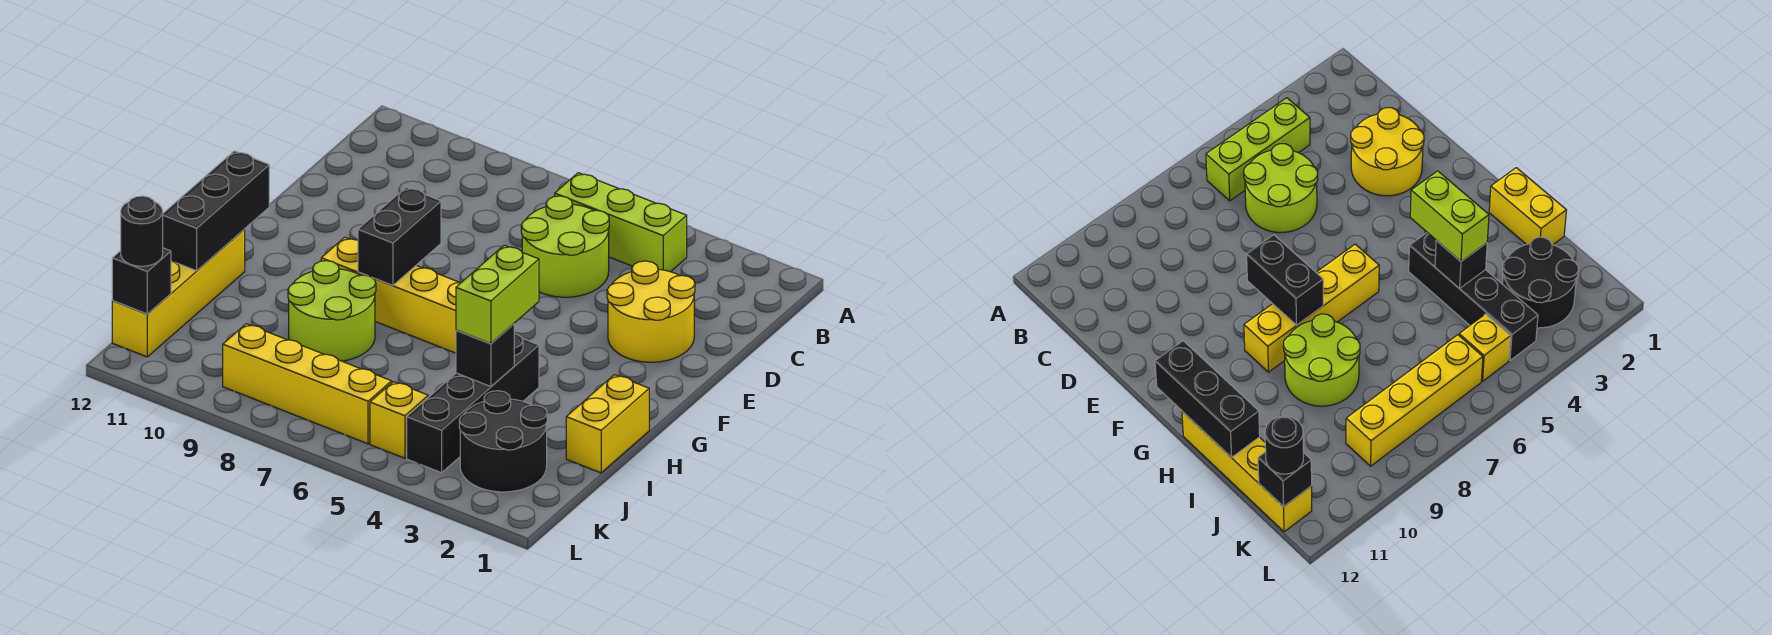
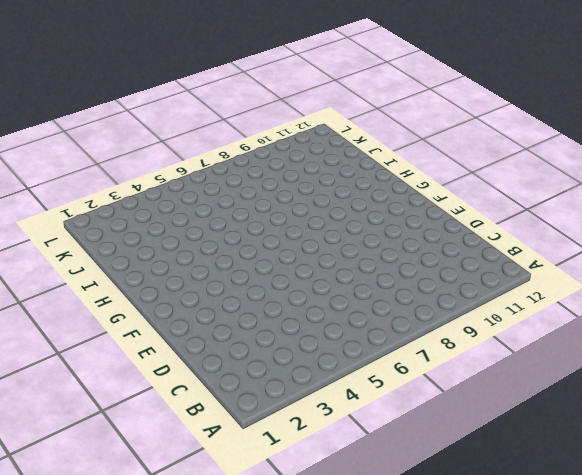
none -> lime 1x3 brick [555,173,687,272]
none -> lime 2x2 round brick [521,196,609,297]
none -> yellow 2x2 round brick [607,261,695,362]

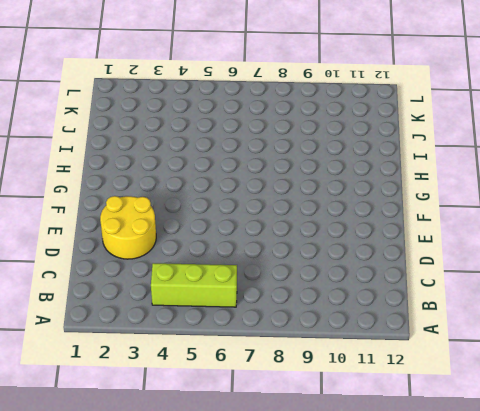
none -> lime 2x2 round brick [521,196,609,297]
none -> yellow 1x4 brick [321,237,460,353]
none -> yellow 1x2 brick [566,375,649,473]

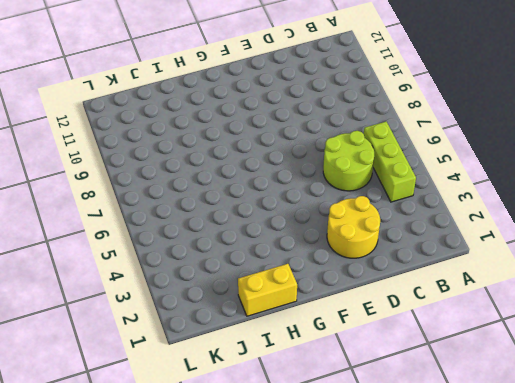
none -> yellow 1x4 brick [321,237,460,353]
none -> black 1x4 brick [407,334,539,473]
none -> lime 2x2 round brick [288,261,376,361]

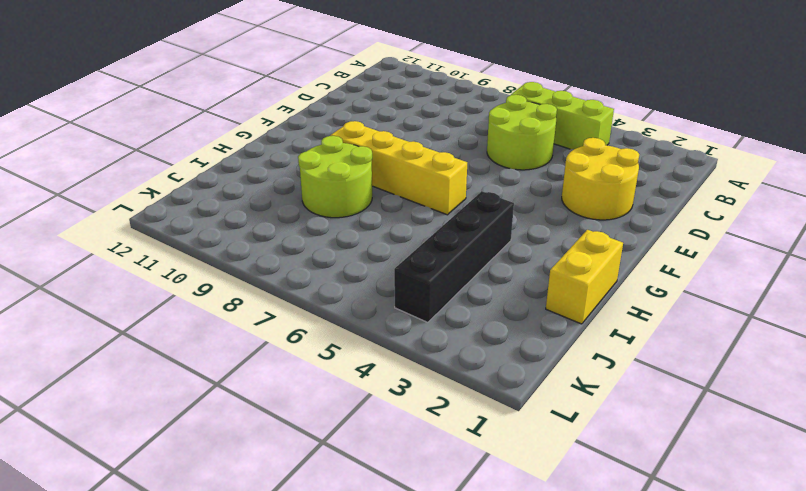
none -> yellow 1x4 brick [112,229,245,357]
none -> black 2x2 round brick [459,391,547,492]
none -> yellow 1x1 brick [370,382,428,458]

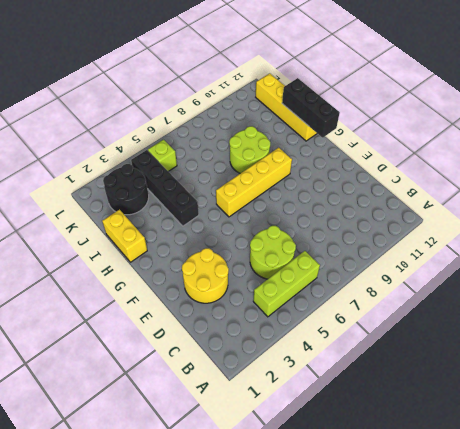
lime 1x1 brick [148,140,177,171] -> yellow 1x1 brick [370,382,428,458]
none -> yellow 1x4 brick [223,324,392,444]
none -> black 1x2 brick [358,187,441,286]
none -> black 1x1 brick [456,324,514,387]

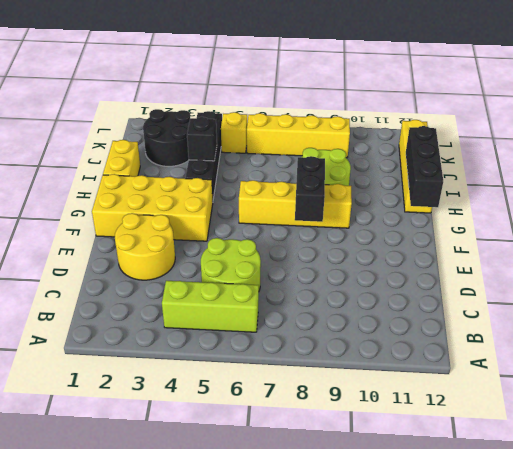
yellow 2x4 brick [92,174,213,241] -> none
none -> black 1x1 brick [112,248,171,314]
none -> lime 1x2 brick [456,245,539,344]
none -> black 1x1 round brick [121,196,163,266]

